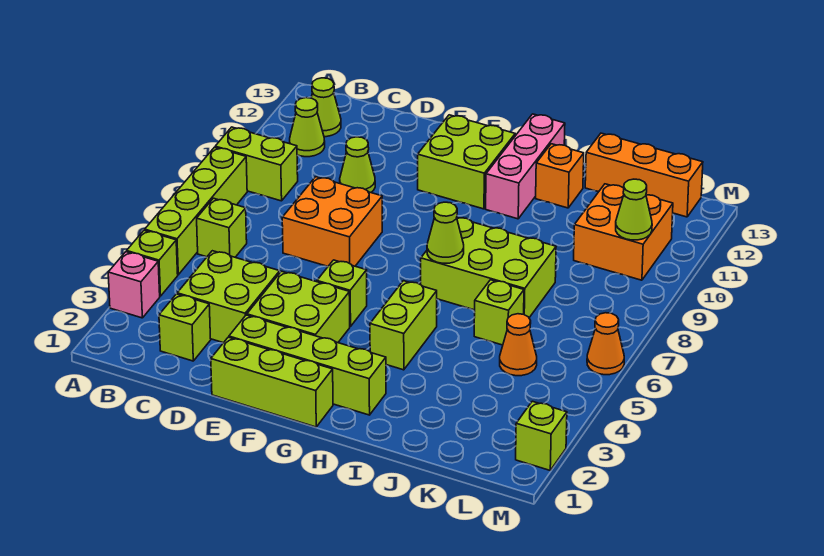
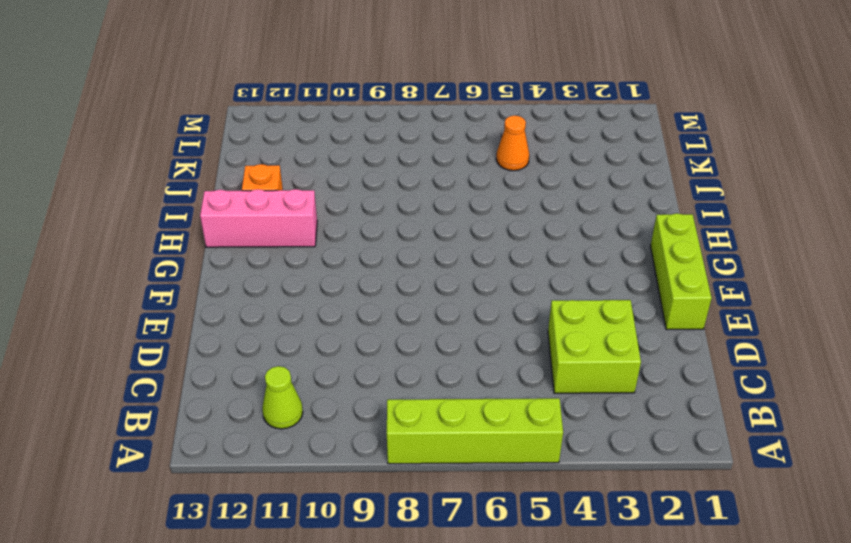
none -> pink 1x1 brick [108,252,160,318]
none -> lime 1x1 brick [127,230,178,296]
none -> lime 1x2 brick [215,127,298,201]

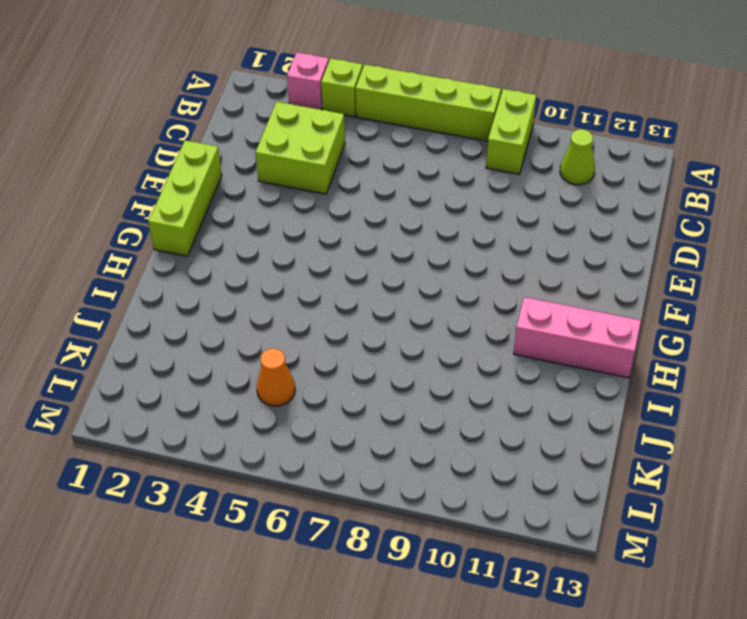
none -> lime 1x1 brick [197,198,247,257]
none -> lime 1x1 cone [311,78,341,137]
none -> lime 1x1 brick [159,294,211,361]

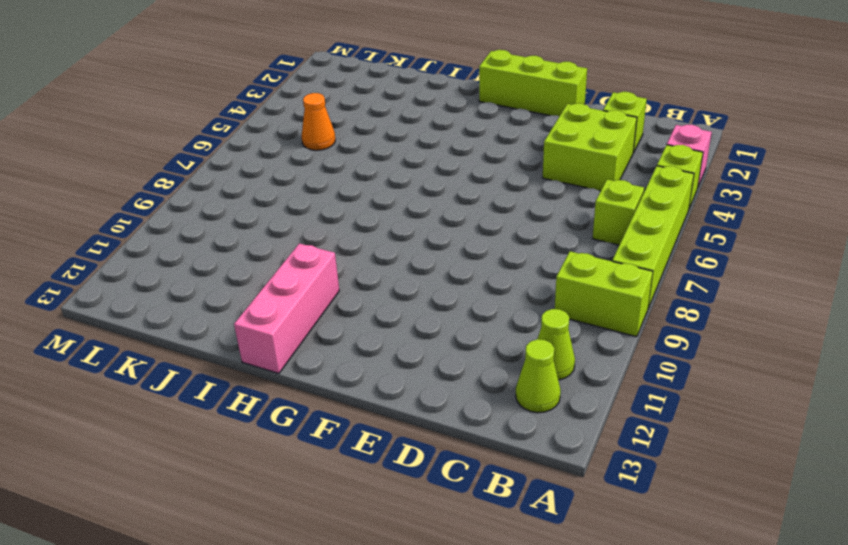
none -> orange 2x2 brick [282,177,382,266]
none -> lime 1x1 cone [340,137,375,192]
none -> lime 1x4 brick [229,315,386,415]

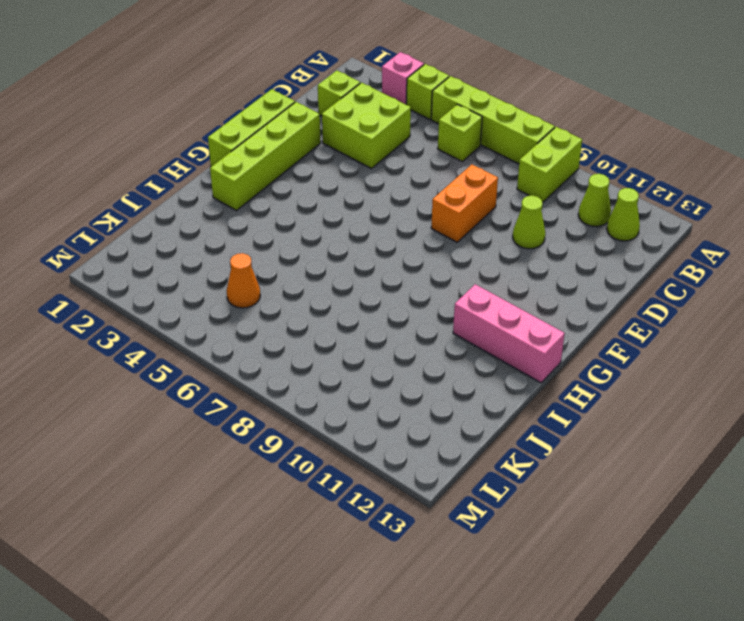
orange 1x2 brick [431,164,498,242] -> orange 2x2 brick [282,177,382,266]
none -> lime 2x2 brick [247,271,350,343]
none -> lime 1x1 brick [317,260,367,326]
none -> lime 2x2 brick [418,115,515,209]

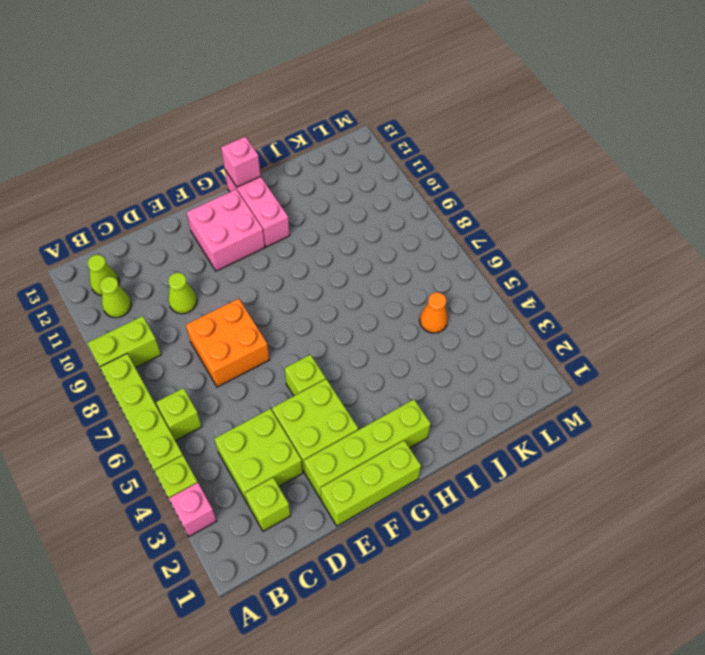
pink 2x2 brick [187,189,265,271] -> lime 2x2 brick [418,115,515,209]
pink 1x1 brick [221,137,261,187] -> none
none -> lime 1x2 brick [370,281,437,370]
none -> lime 2x3 brick [421,218,556,318]
none -> orange 1x1 brick [536,144,584,208]

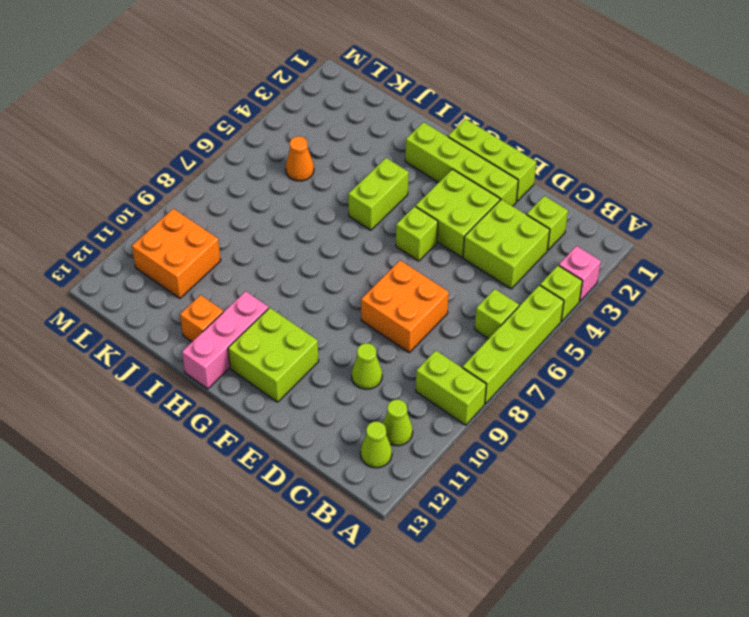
none -> lime 2x3 brick [421,218,556,318]
none -> lime 1x1 brick [474,280,524,345]
none -> orange 1x3 brick [585,133,703,217]

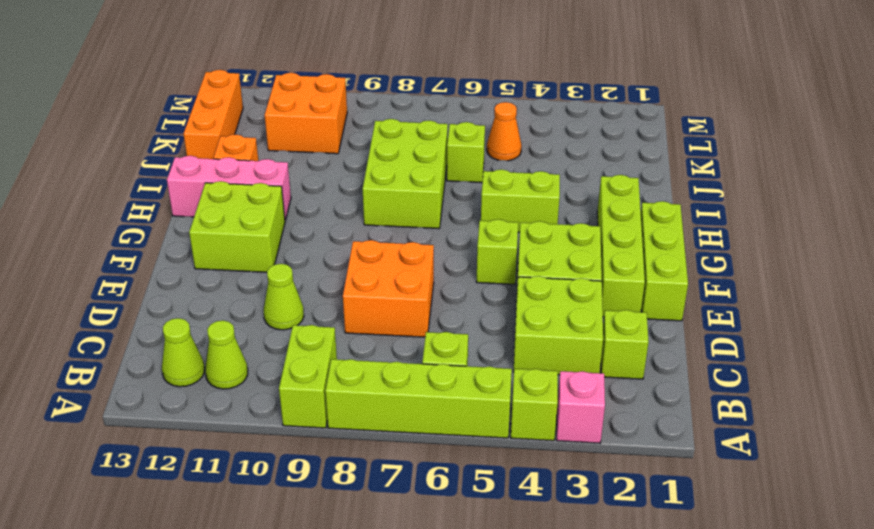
none -> lime 1x1 brick [516,401,567,470]
none -> orange 1x1 cone [587,313,624,375]
none -> lime 1x1 cone [427,202,464,263]

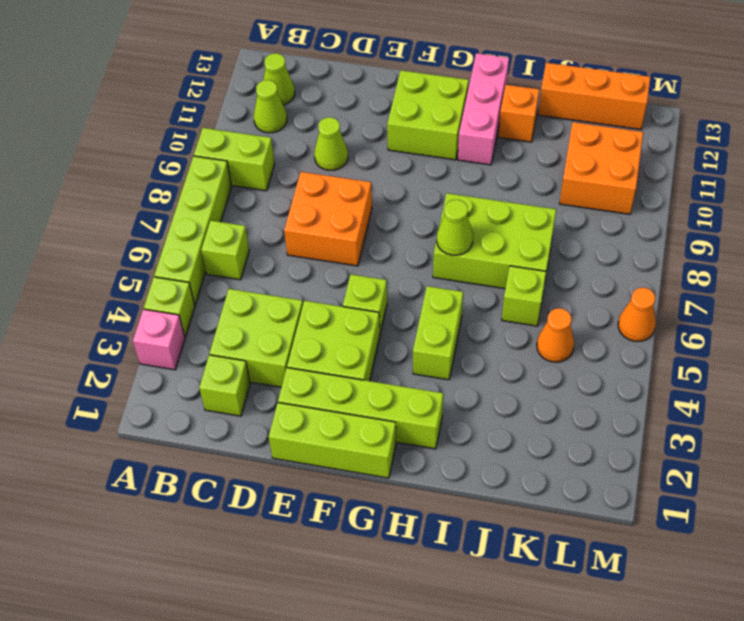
none -> lime 1x1 brick [516,401,567,470]
none -> lime 1x1 cone [616,179,652,240]

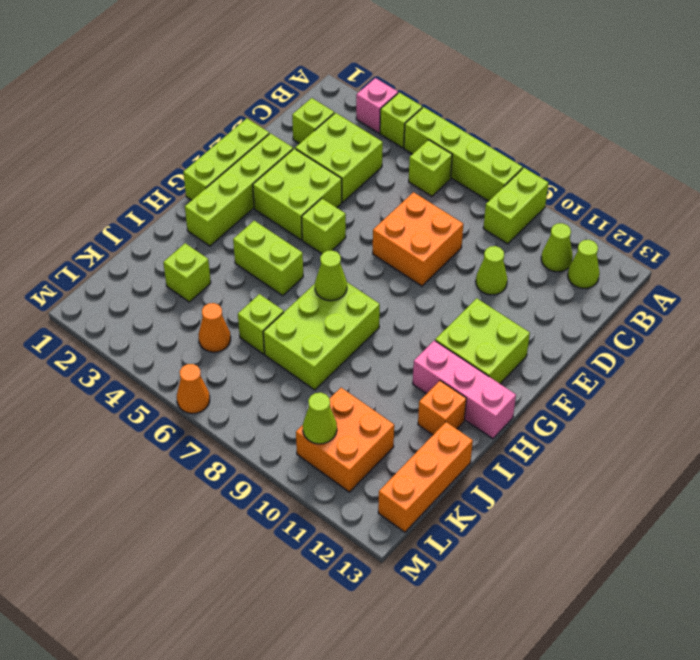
lime 1x1 brick [163,243,211,302] -> lime 1x1 brick moved to [516,401,567,470]

